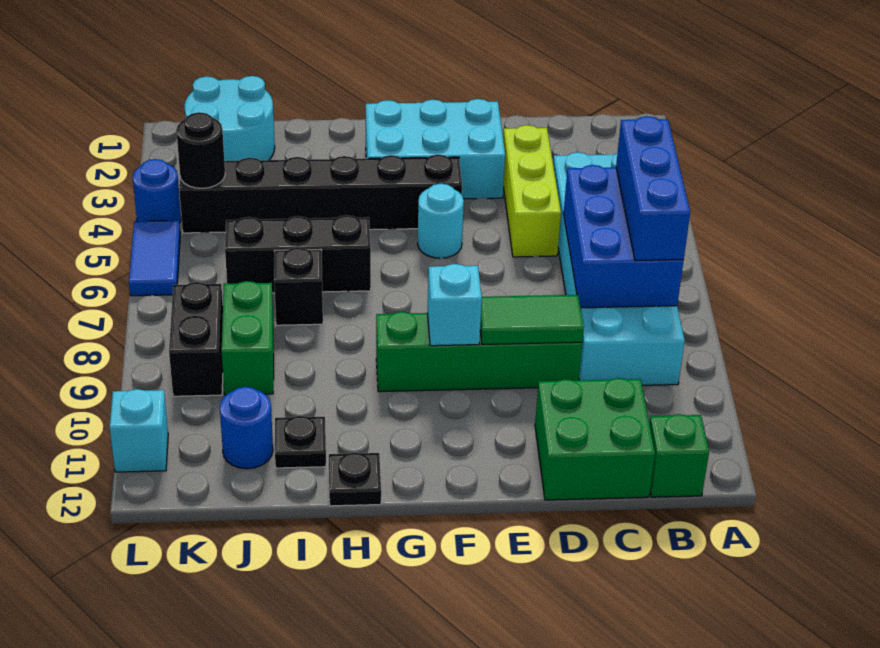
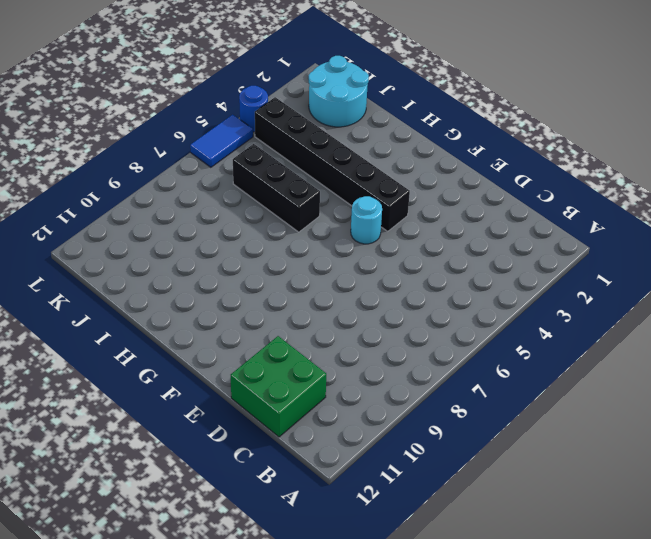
none -> cyan 2x6 brick [553,152,685,385]
none -> green 1x1 brick [649,414,709,497]
none -> lime 1x3 brick [503,125,561,257]

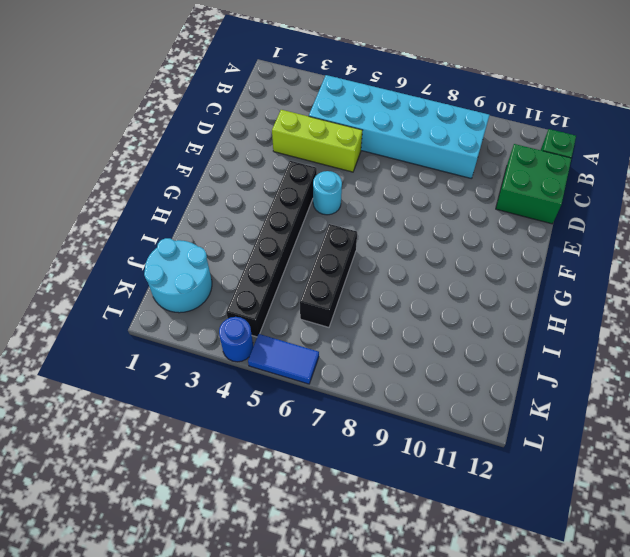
none -> green 1x4 brick [376,312,582,392]
none -> cyan 2x3 brick [366,99,505,199]
none -> black 1x1 plate [329,452,381,506]

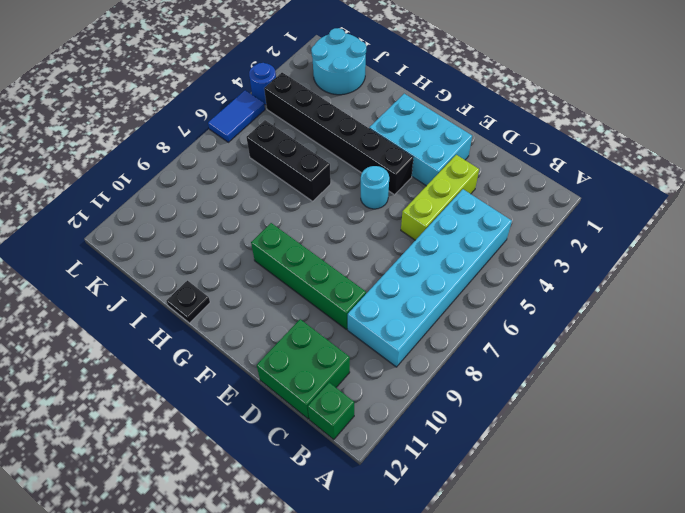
none -> black 1x1 brick [274,248,323,325]
none -> black 1x1 plate [275,416,326,468]
none -> green 1x2 brick [222,281,274,395]

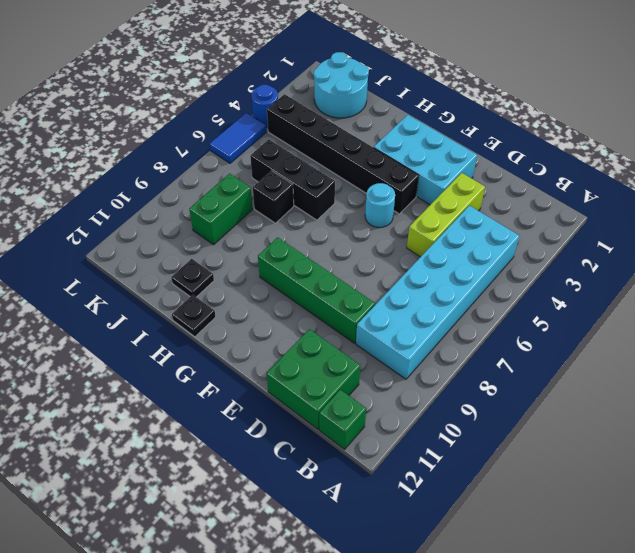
none -> blue 1x1 round brick [220,387,273,469]
none -> black 1x2 brick [169,282,223,396]
none -> cyan 1x1 brick [110,389,168,472]

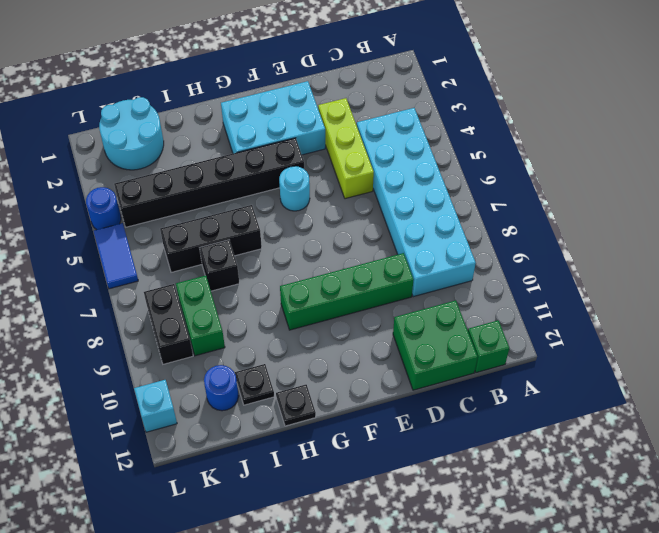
none -> blue 2x3 brick [564,165,684,308]
none -> green 1x2 tile [480,295,584,344]
none -> cyan 1x1 brick [427,264,482,346]

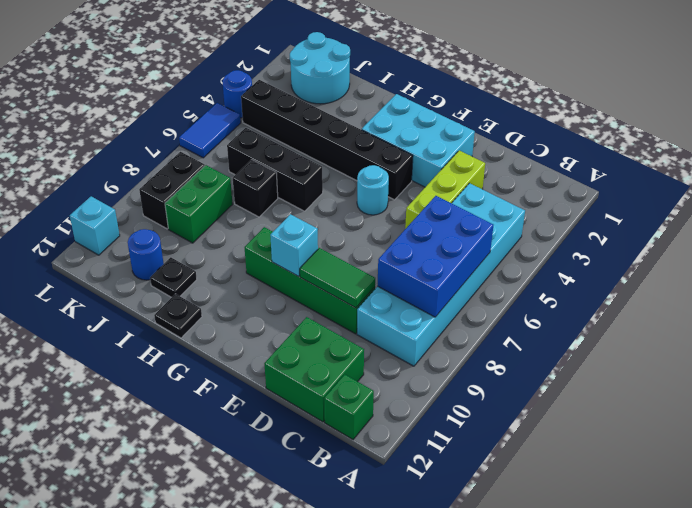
none -> black 1x1 round brick [176,112,225,188]
none -> blue 1x3 brick [616,116,690,260]

